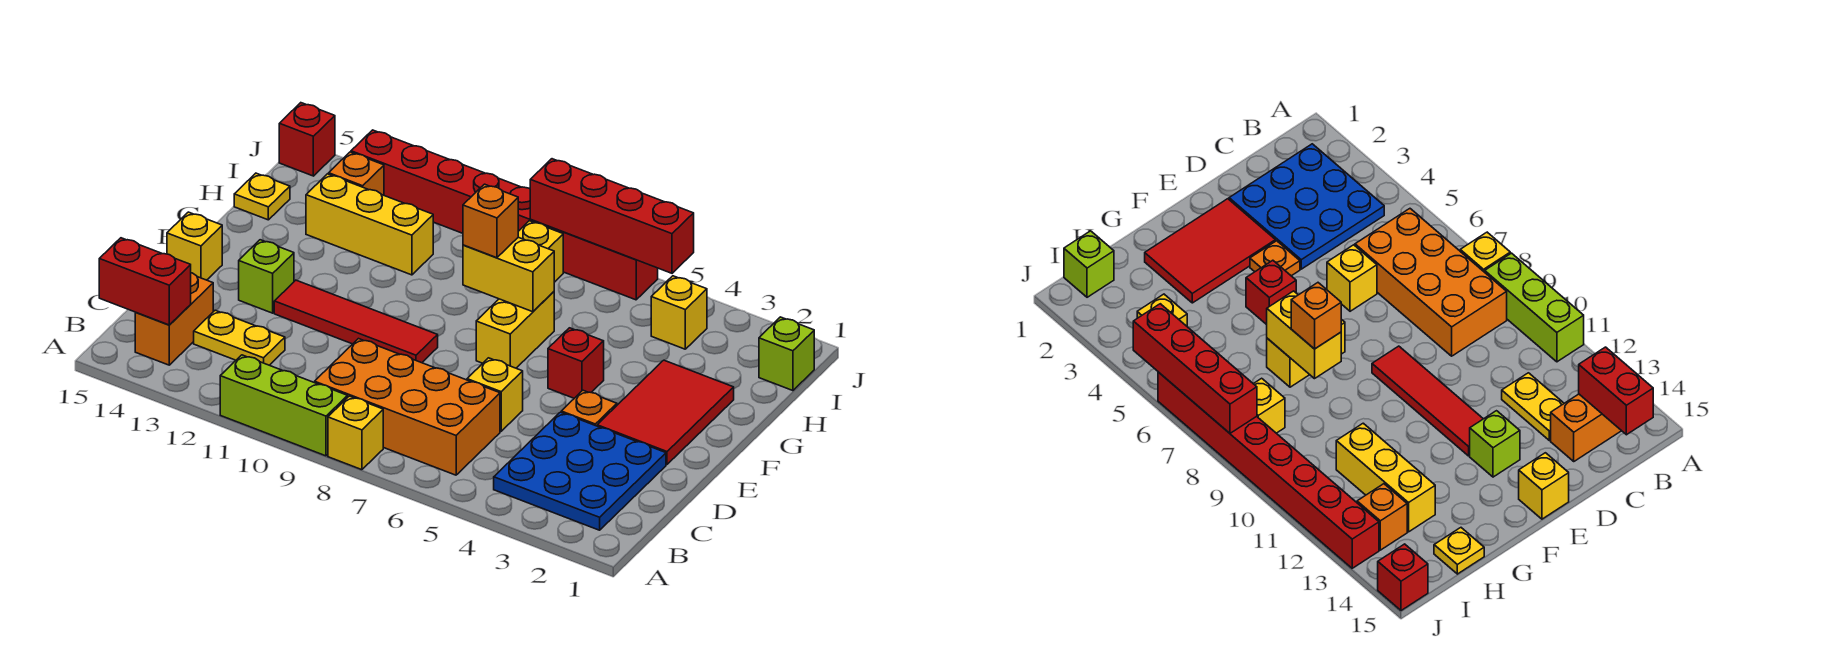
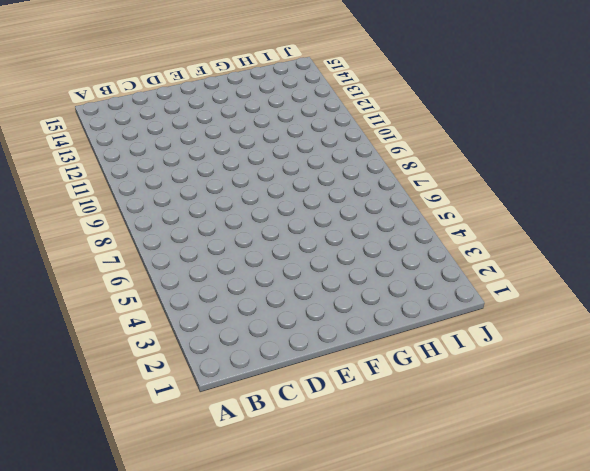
none -> yellow 1x1 brick [328,396,383,470]
none -> lime 1x3 brick [220,355,348,456]
none -> blue 3x3 plate [494,412,666,530]

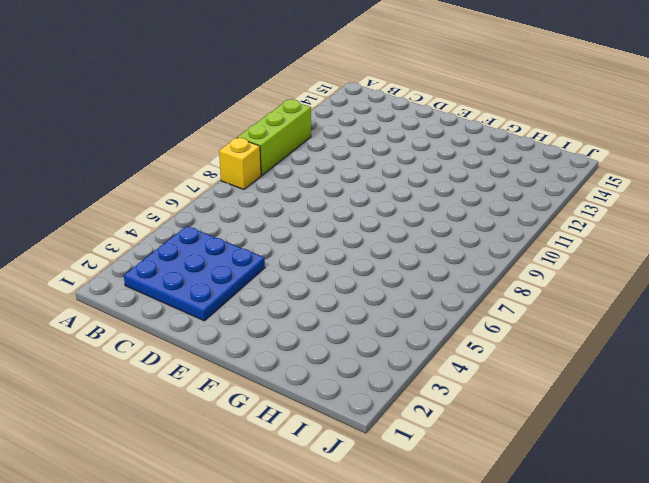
none -> orange 2x4 brick [315,339,500,475]
none -> orange 1x2 brick [135,273,213,365]
none -> yellow 1x2 plate [194,310,285,365]

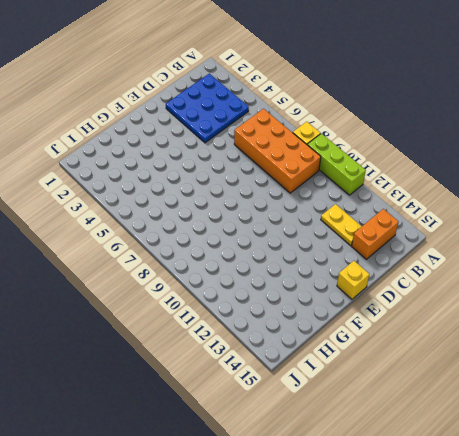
none -> yellow 1x1 brick [467,358,523,431]
none -> red 2x3 tile [597,360,734,464]
none -> orange 1x1 plate [561,390,617,426]

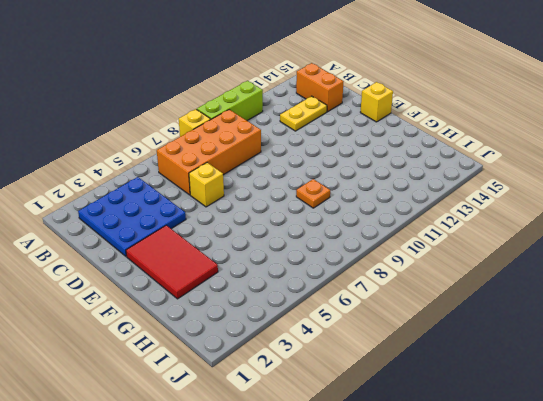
orange 1x1 plate [296,179,330,208] -> orange 1x1 plate moved to [561,390,617,426]
none -> red 1x4 tile [274,280,438,363]
none -> lime 1x1 brick [239,240,294,313]
none -> red 1x1 brick [548,328,604,398]

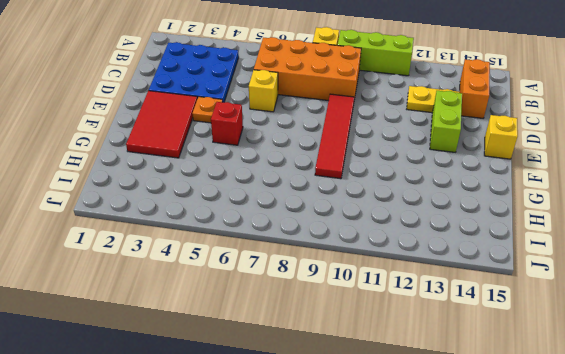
red 1x4 tile [315,94,354,179] -> red 1x4 tile turned to [274,280,438,363]
lime 1x2 brick [430,91,462,152] -> lime 1x1 brick [239,240,294,313]
none -> yellow 1x2 brick [476,292,554,368]
none -> yellow 1x3 brick [306,174,434,275]
none -> yellow 1x1 plate [234,173,290,220]

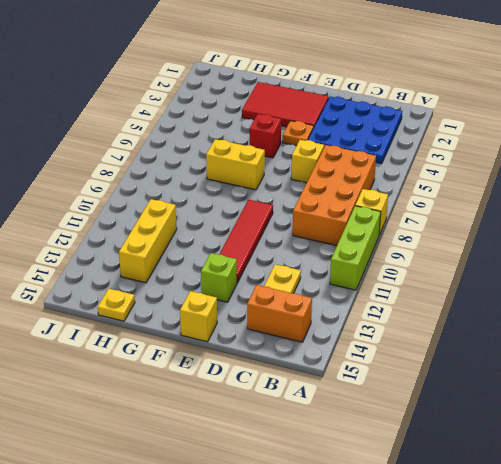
none -> lime 1x1 brick [759,317,814,391]
none -> yellow 1x1 brick [651,276,707,349]
none -> yellow 1x1 brick [518,221,563,282]

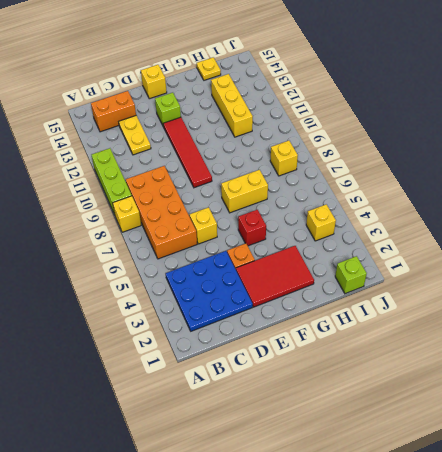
none -> orange 1x1 brick [329,152,384,195]
none -> red 1x8 brick [351,130,658,300]
none -> red 1x1 brick [279,103,335,176]

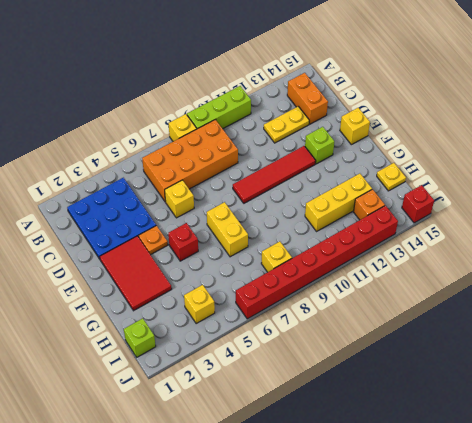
none -> red 1x2 brick [99,238,191,325]
none -> yellow 1x2 brick [463,237,554,312]
none -> red 1x4 brick [530,159,694,273]

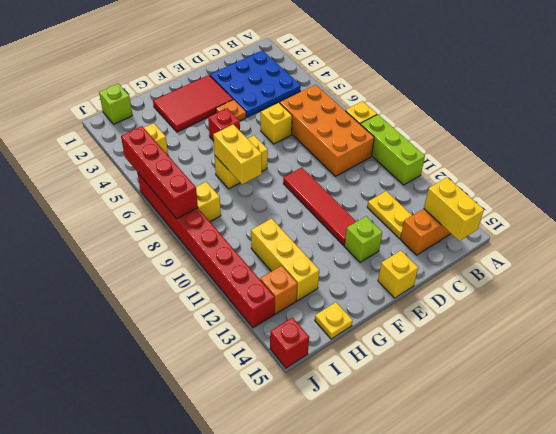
yellow 1x2 brick [424,177,484,241] -> red 1x2 brick [99,238,191,325]
none -> orange 1x1 brick [463,184,518,258]

